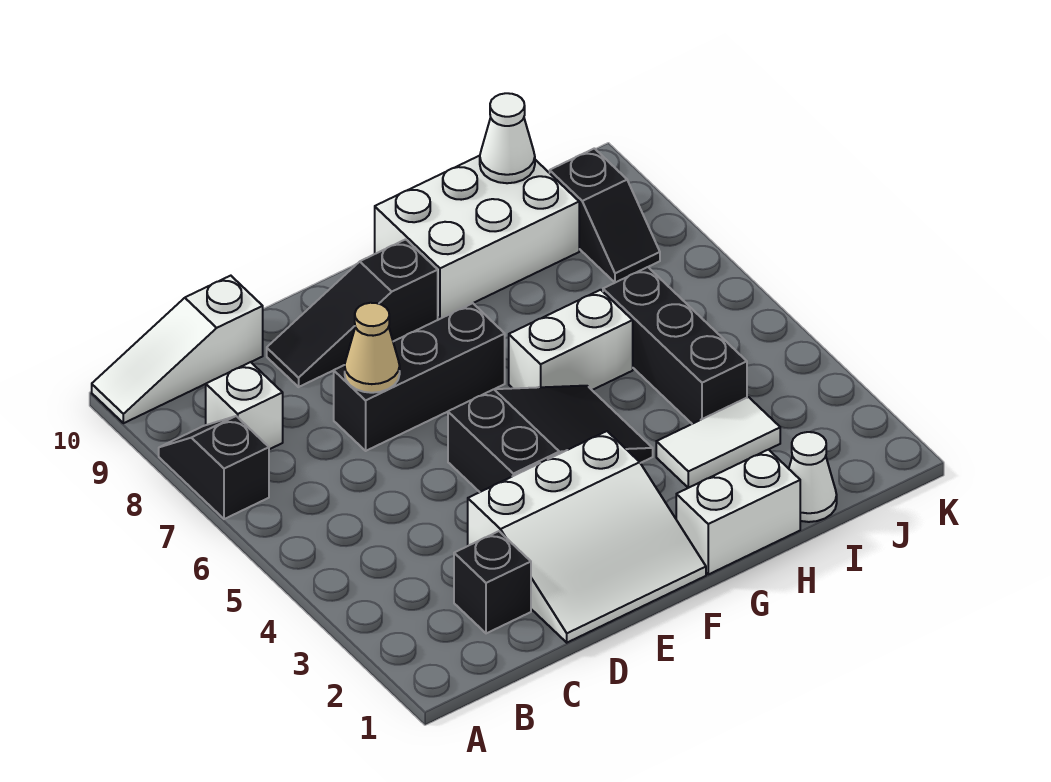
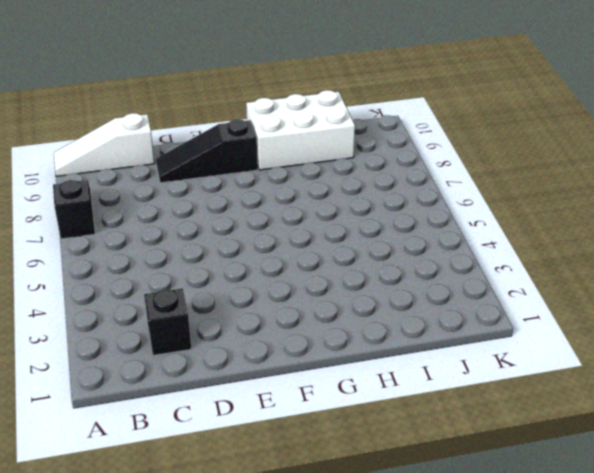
none -> white 1x1 brick [206,362,283,449]
none -> white 3x3 slope [468,431,706,643]
none -> black 1x3 brick [334,303,505,451]

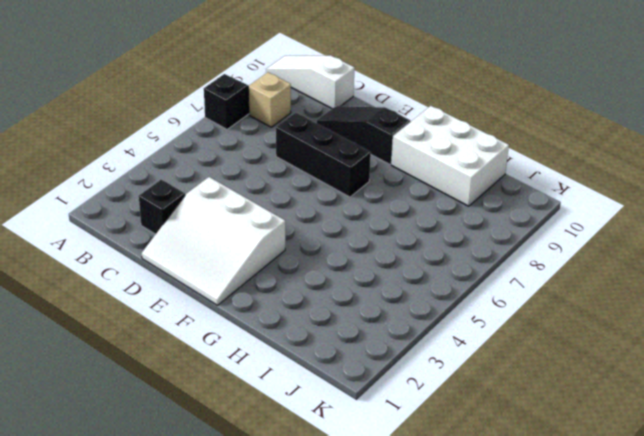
tan 1x1 brick [248,72,291,127] -> white 1x1 brick [206,362,283,449]
none -> black 2x3 slope [448,386,653,492]
none -> white 1x2 brick [676,450,800,574]
none -> white 1x2 brick [509,290,633,390]

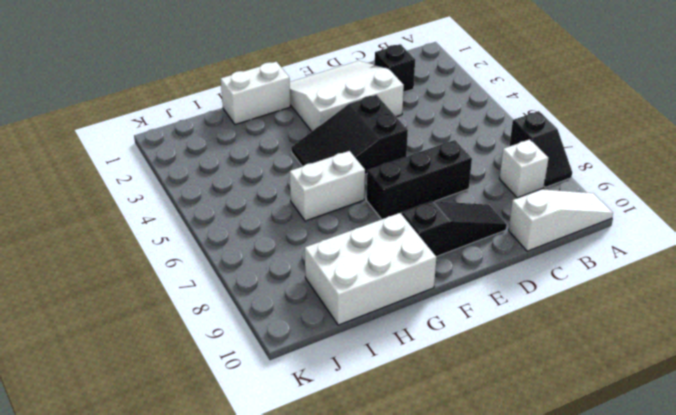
none -> white 1x2 tile [656,397,780,488]
none -> white 1x1 cone [789,432,837,522]
none -> black 1x3 brick [603,267,747,424]

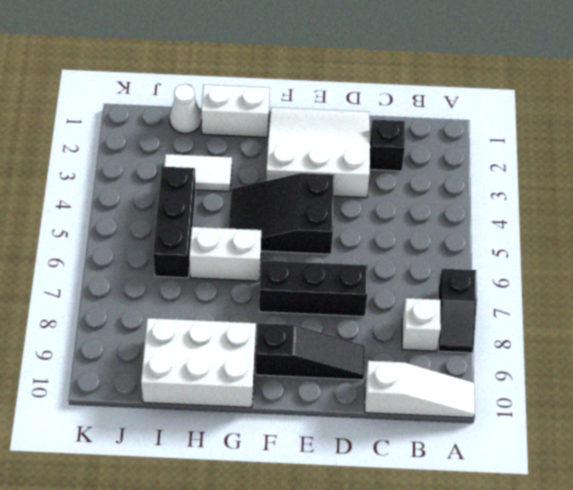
none -> black 1x2 slope [550,148,660,283]
none -> tan 1x1 cone [345,303,400,393]
none -> white 1x1 cone [480,93,535,183]

